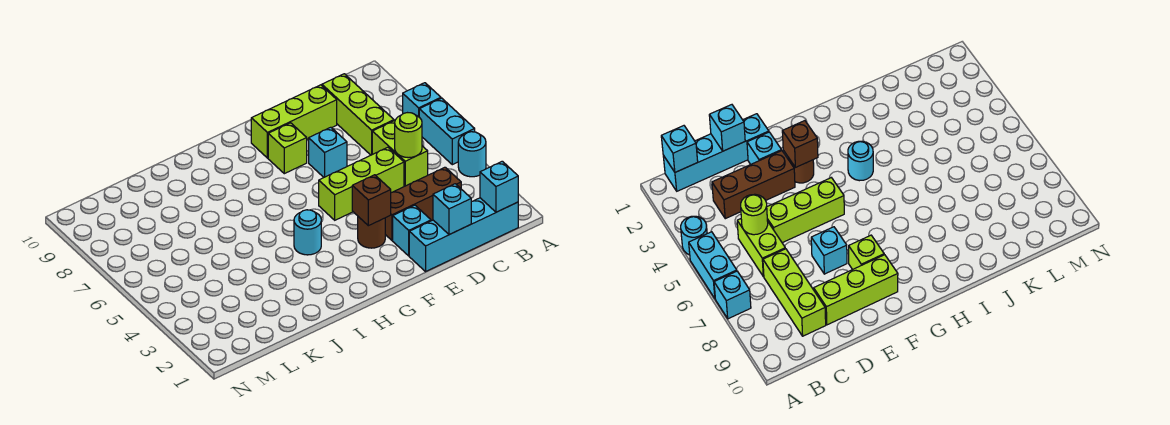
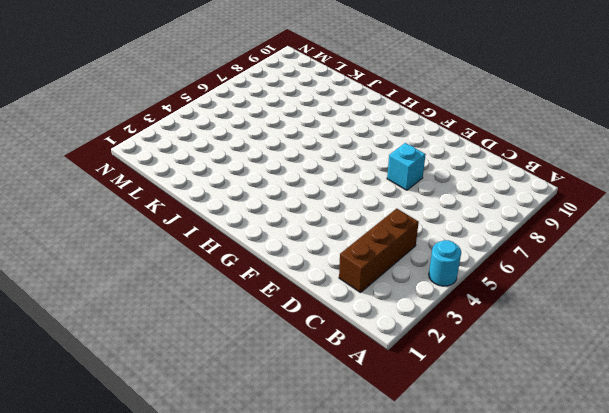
brown 1x3 brick [339,209,419,293] -> brown 1x3 brick turned to [385,167,461,240]
none -> cyan 1x2 brick [419,98,475,165]
none -> cyan 1x1 brick [403,83,441,117]
none -> cyan 1x4 brick [409,198,518,271]

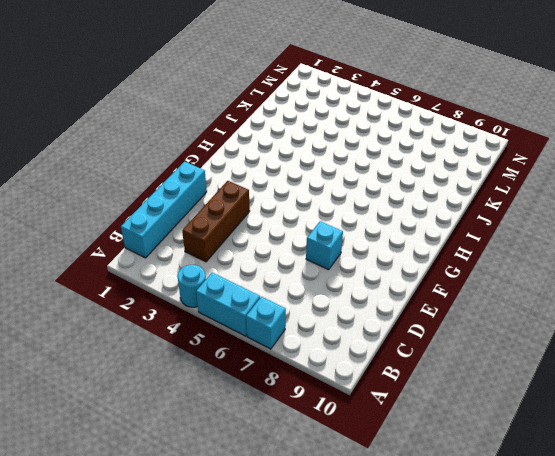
none -> lime 1x2 brick [372,121,428,186]
none -> lime 1x3 brick [322,74,394,155]
none -> lime 1x3 brick [319,147,404,220]

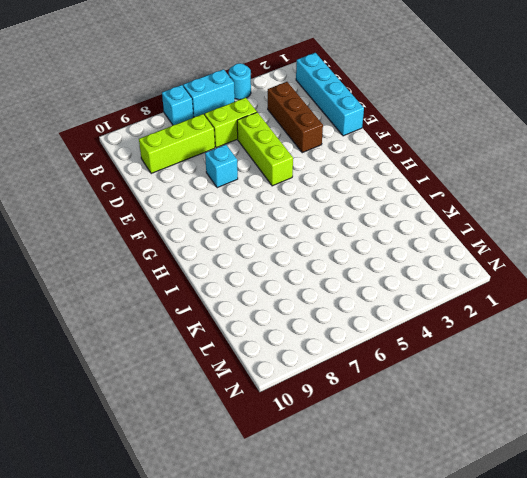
none -> lime 1x3 brick [251,85,337,158]
none -> cyan 1x1 brick [393,205,431,256]
none -> brown 1x1 round brick [358,217,385,248]

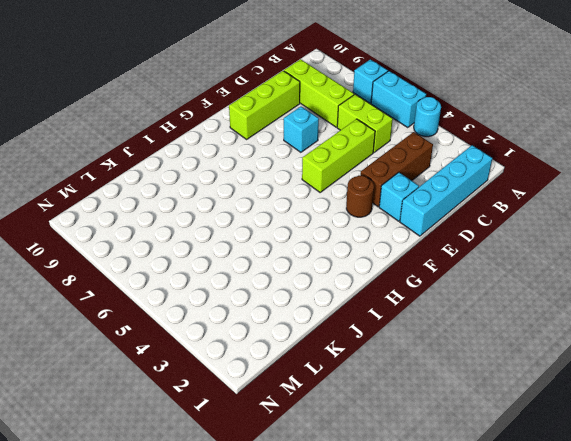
none -> lime 1x1 brick [268,123,307,174]
none -> cyan 1x1 round brick [294,210,321,255]
none -> cyan 1x1 brick [480,161,518,212]

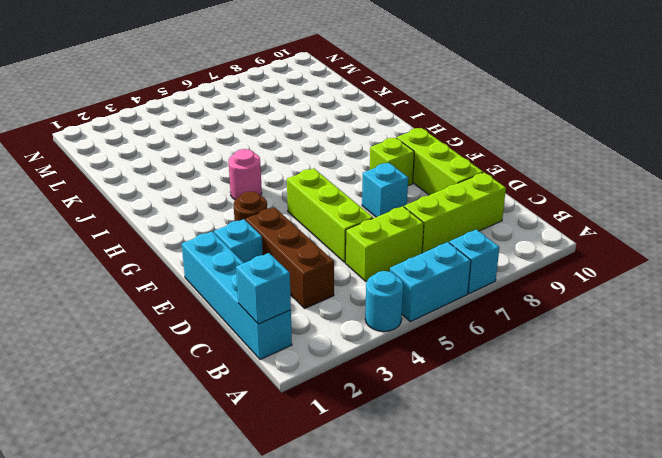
pink 1x1 round brick [228,149,262,200] -> cyan 1x1 round brick [294,210,321,255]
none -> lime 1x1 round brick [395,113,422,158]
none -> cyan 1x1 brick [433,184,471,235]
none -> brown 1x1 brick [352,175,391,226]

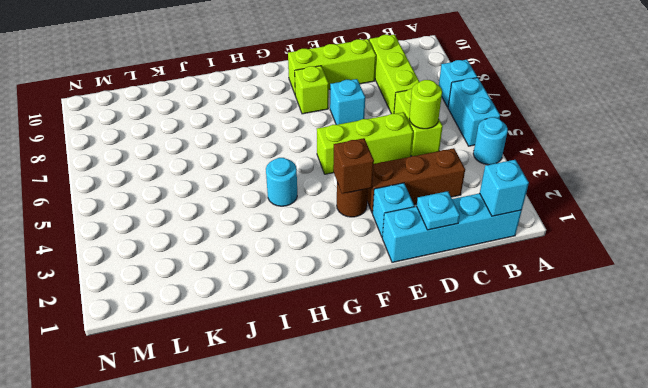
cyan 1x1 plate [417,191,460,230] -> cyan 1x1 brick [433,184,471,235]

